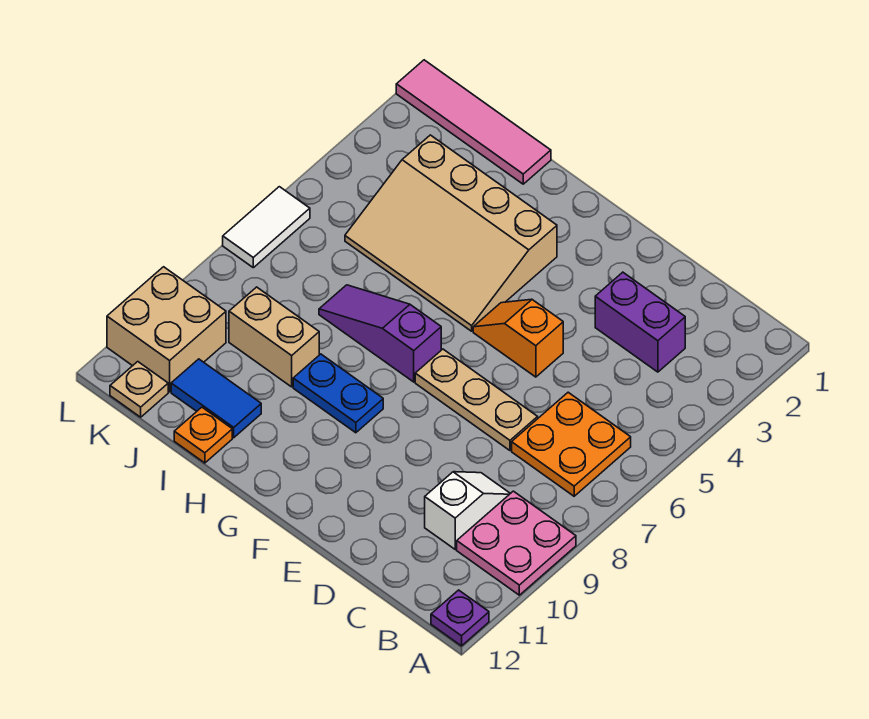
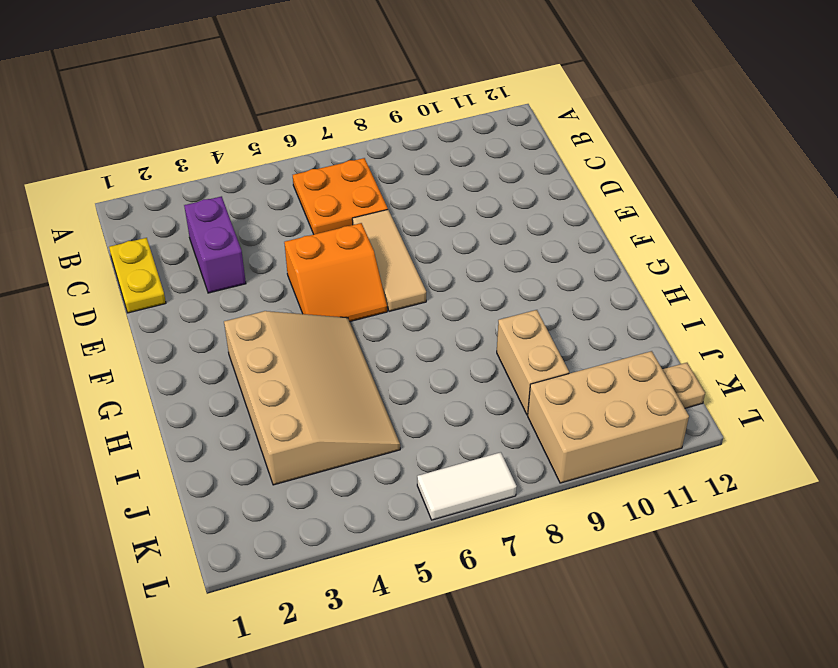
yellow 1x2 plate [109,238,166,313] -> none
tan 1x3 tile [352,210,426,312] -> tan 1x3 plate [415,349,538,450]
orange 2x2 slope [284,223,387,321] -> orange 1x2 slope [473,299,563,377]
tan 2x3 brick [528,351,689,483] -> tan 2x2 brick [107,267,226,392]
none -> pink 2x2 plate [457,491,576,595]
none -> purple 1x1 plate [431,590,489,646]
none -> white 1x2 slope [425,472,510,549]

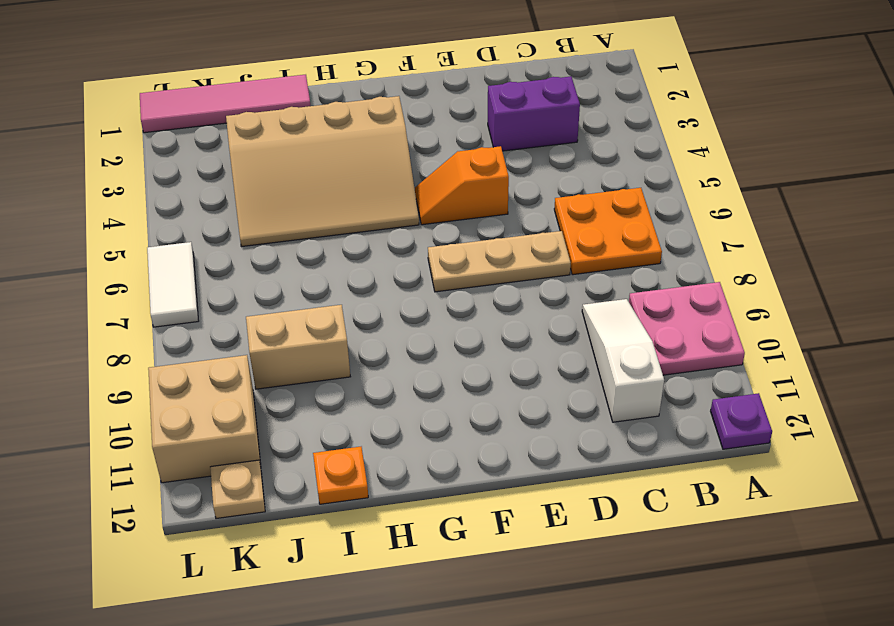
white 1x3 slope [582,299,664,422] -> white 1x2 slope [425,472,510,549]
none -> purple 1x3 slope [319,285,441,382]
none -> blue 1x2 plate [293,354,383,433]
none -> blue 1x2 tile [171,359,261,438]

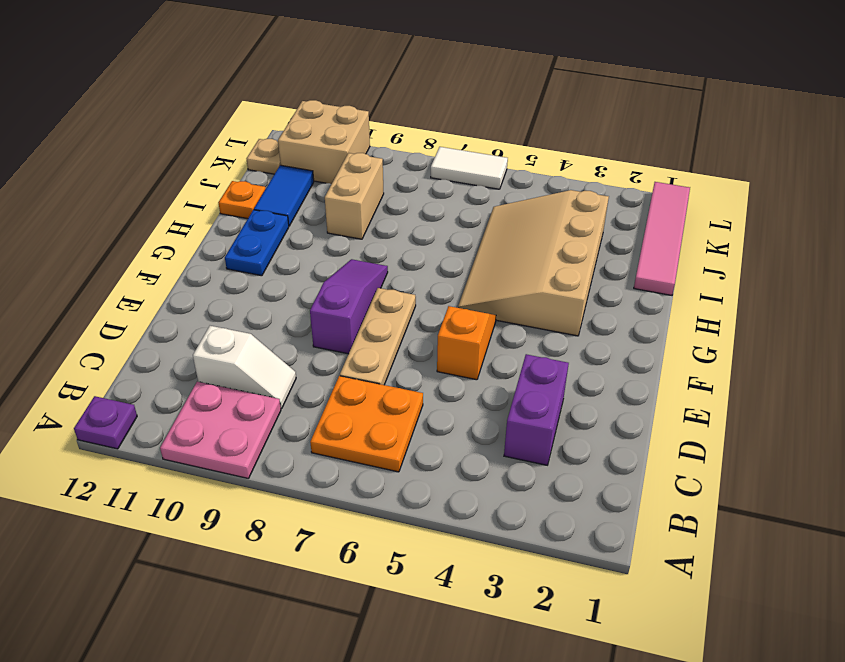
purple 1x3 slope [310,259,388,354] -> purple 1x3 slope moved to [319,285,441,382]
blue 1x2 plate [225,210,289,276] -> blue 1x2 plate moved to [293,354,383,433]

